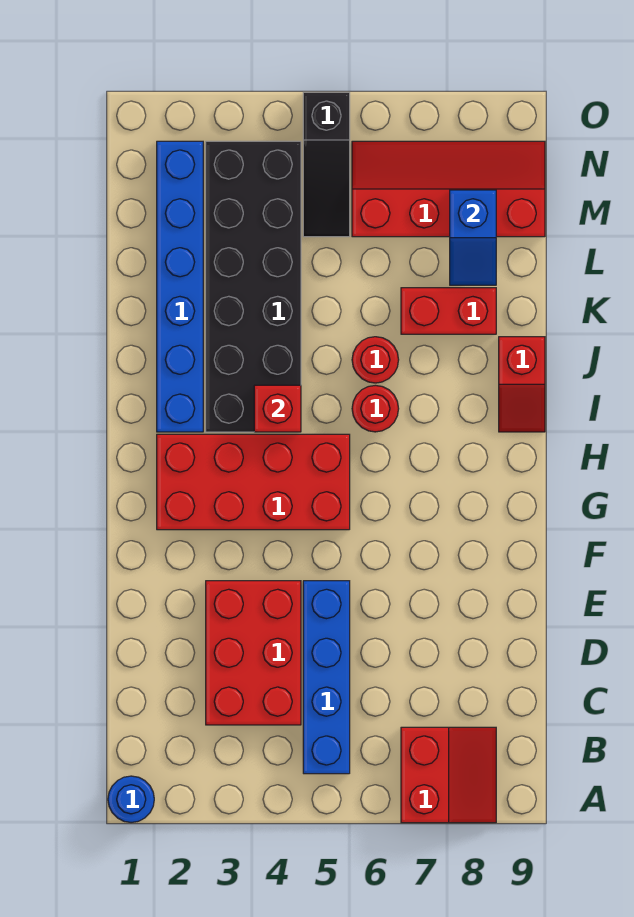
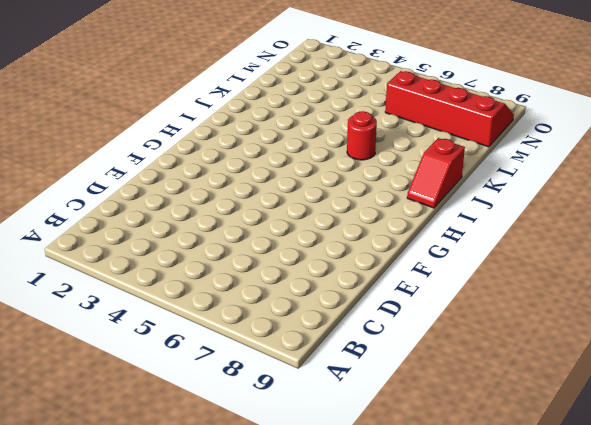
none -> blue 1x1 round brick [108,776,154,823]
none -> red 2x2 slope [401,727,496,823]
none -> blue 1x4 brick [303,581,350,774]

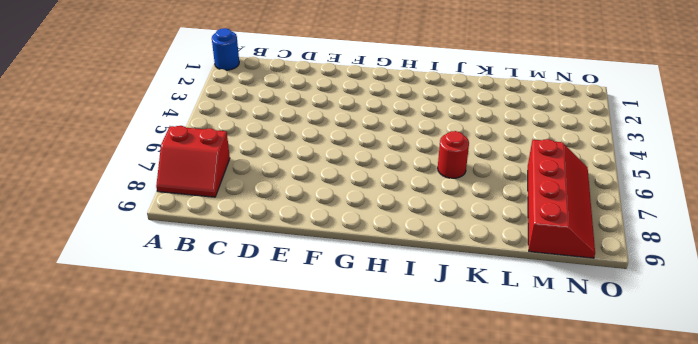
none -> blue 1x4 brick [303,581,350,774]
none -> red 2x3 brick [206,581,301,725]
none -> red 2x4 brick [157,434,350,530]

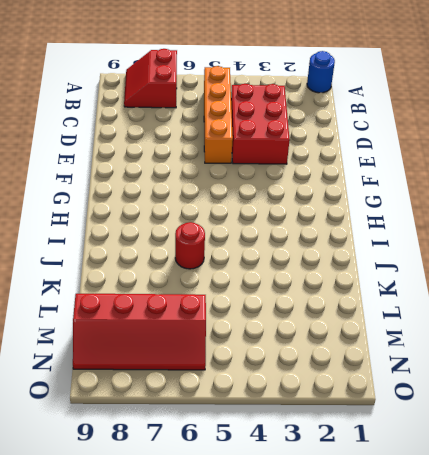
orange 1x4 brick [204,66,233,163] -> blue 1x4 brick [303,581,350,774]
none -> red 2x4 brick [157,434,350,530]
none -> blue 1x6 brick [157,141,203,432]
none -> black 2x6 brick [206,141,301,432]

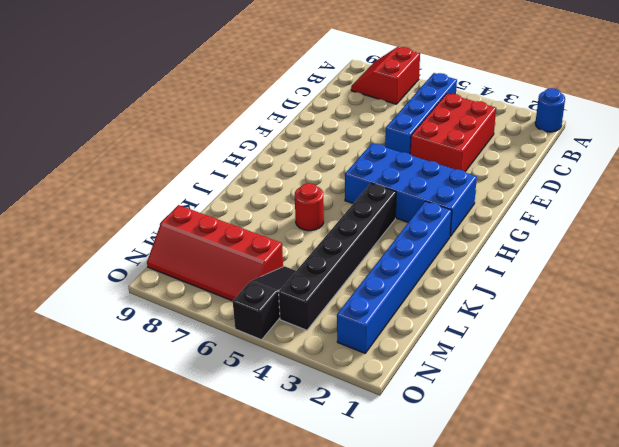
blue 2x4 brick [345,143,477,236] -> red 2x4 brick [157,434,350,530]
black 1x6 brick [279,183,396,330] -> black 2x6 brick [206,141,301,432]
none -> red 1x1 round brick [352,385,399,432]
none -> red 1x2 slope [499,337,545,432]
none -> red 1x2 brick [401,288,496,334]

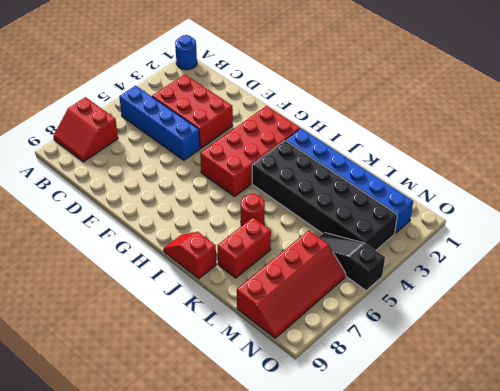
none -> red 1x1 round brick [352,385,399,432]
none -> red 1x1 brick [254,385,301,432]
none -> blue 1x2 slope [450,190,496,285]

